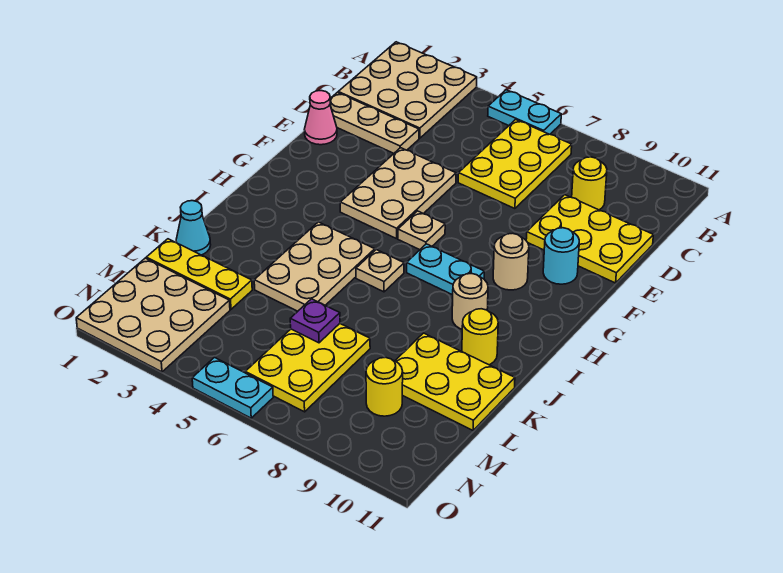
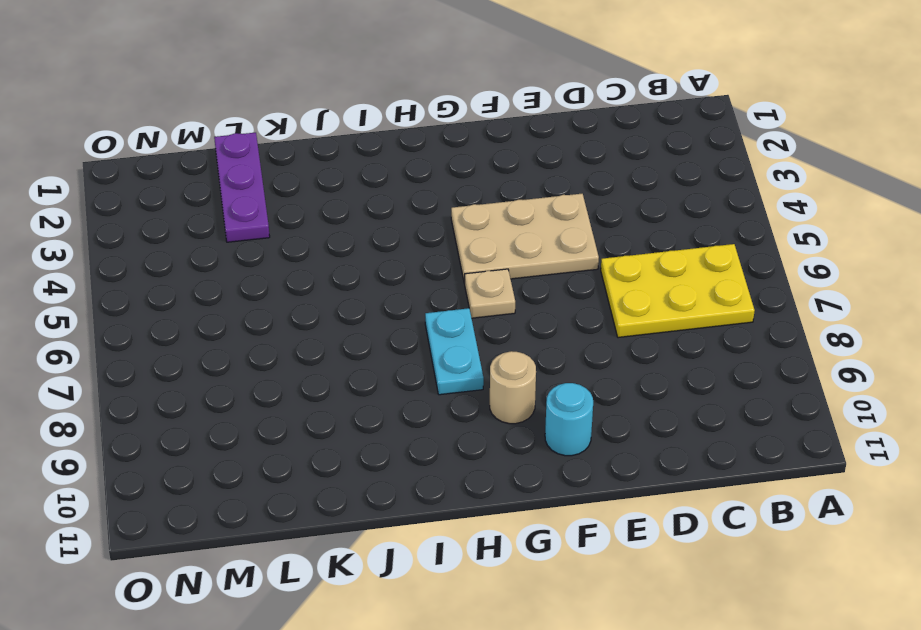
purple 1x3 plate [214,133,270,242] -> yellow 1x3 plate [146,239,252,309]
none -> tan 3x3 plate [338,42,477,138]
none -> cyan 1x2 plate [488,90,561,134]
none -> yellow 1x1 round brick [572,157,607,210]

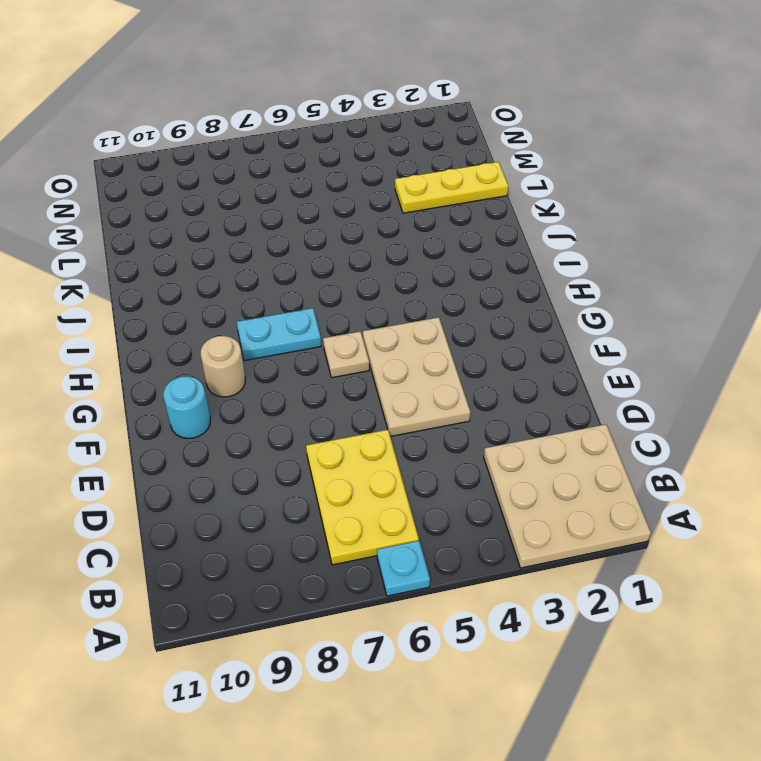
cyan 1x1 plate [377,541,430,596] -> cyan 1x2 plate [488,90,561,134]
none -> yellow 1x1 round brick [572,157,607,210]
none -> tan 1x3 plate [330,92,419,153]
none -> yellow 2x3 plate [526,195,654,283]

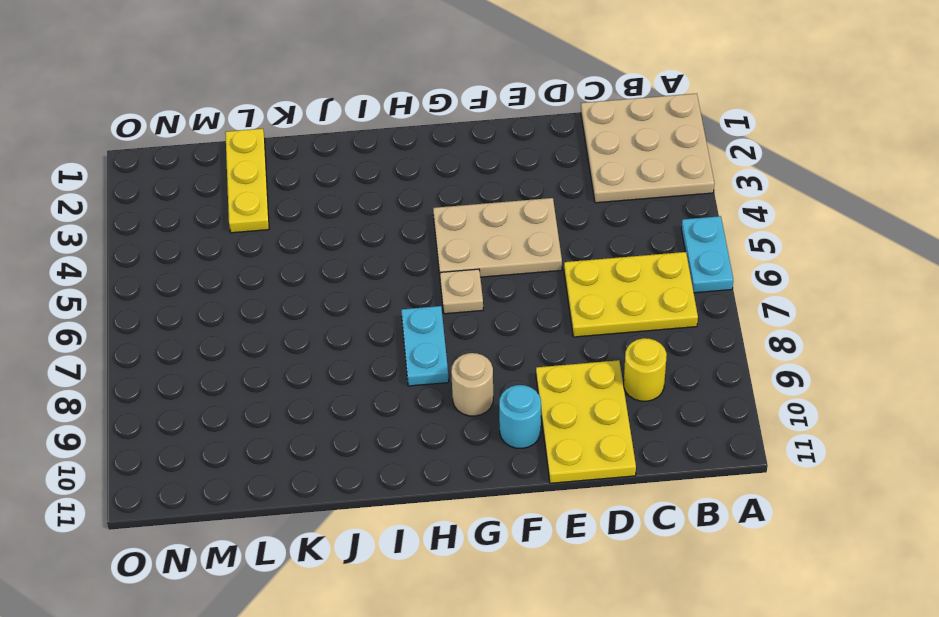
none -> tan 1x3 plate [330,92,419,153]
none -> pink 1x1 cone [304,91,337,145]
none -> tan 2x3 plate [254,222,375,311]

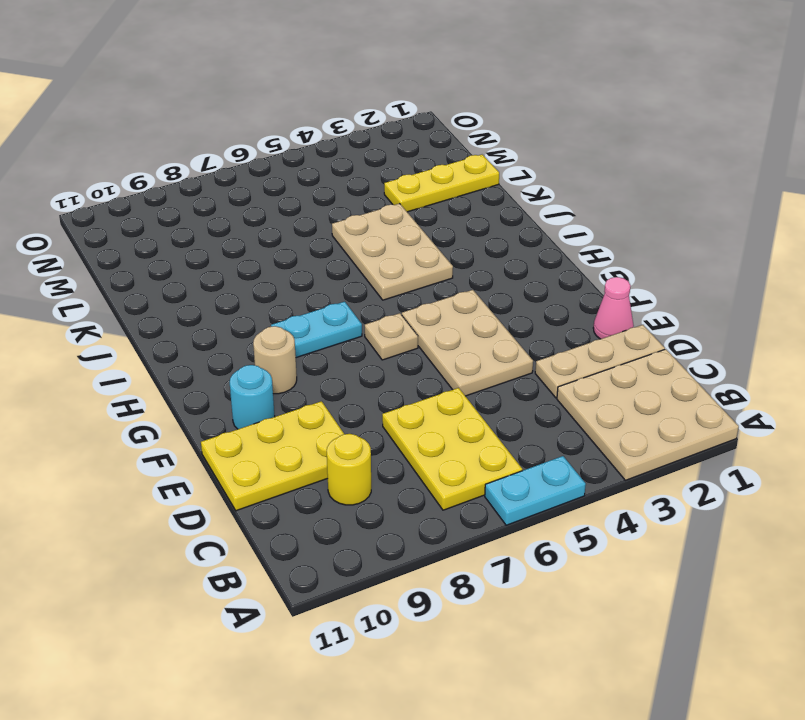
none -> tan 1x1 plate [356,250,404,292]
none -> tan 1x1 round brick [452,273,488,329]
none -> yellow 1x1 round brick [462,309,498,365]

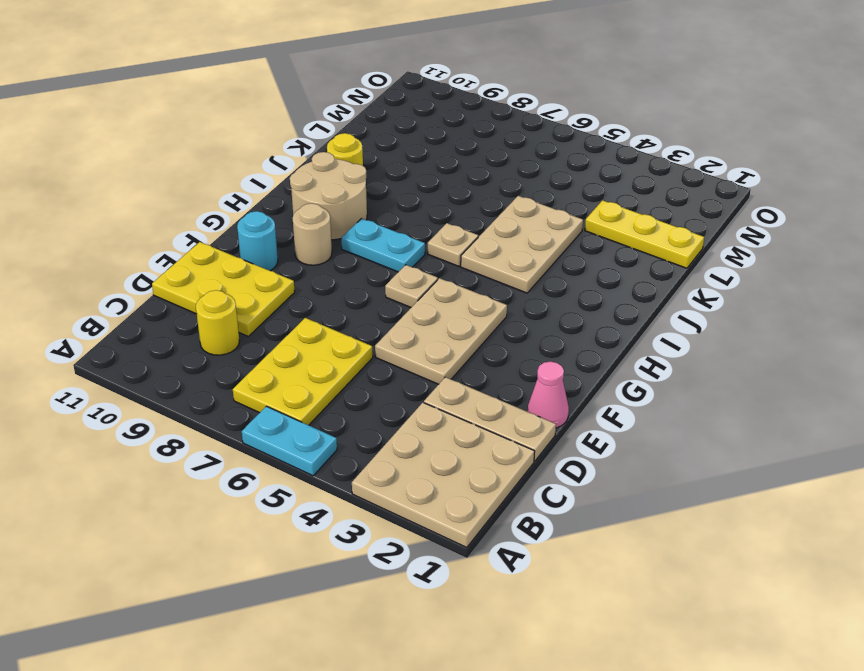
tan 2x2 round brick [290,152,367,240] -> tan 1x1 round brick [452,273,488,329]
none -> cyan 1x1 cone [176,201,211,255]
none -> yellow 2x3 plate [395,333,515,430]
none -> yellow 2x3 plate [245,324,370,412]

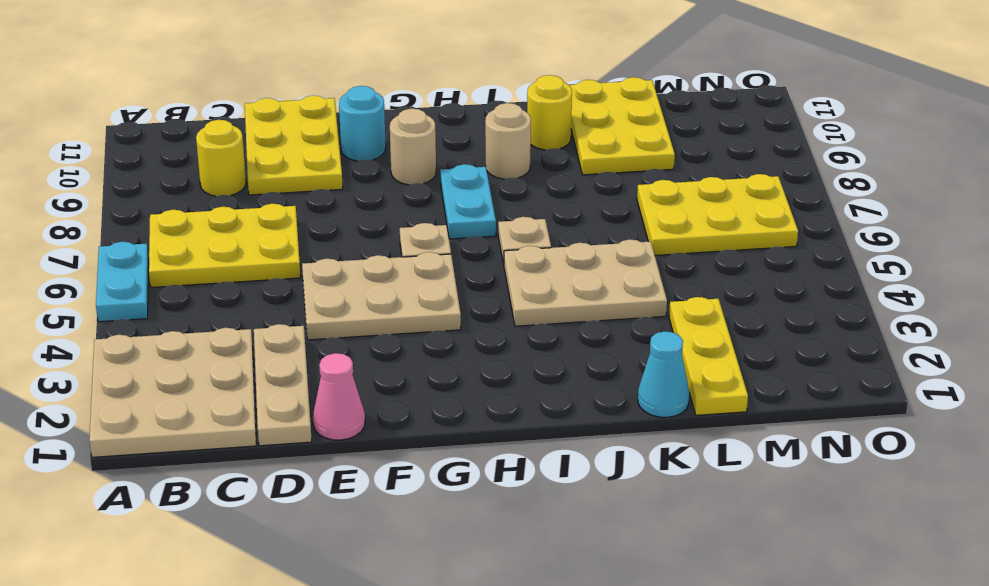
none -> tan 3x3 plate [76,258,230,372]
none -> yellow 1x1 round brick [366,357,403,416]
none -> cyan 1x2 plate [192,357,273,418]

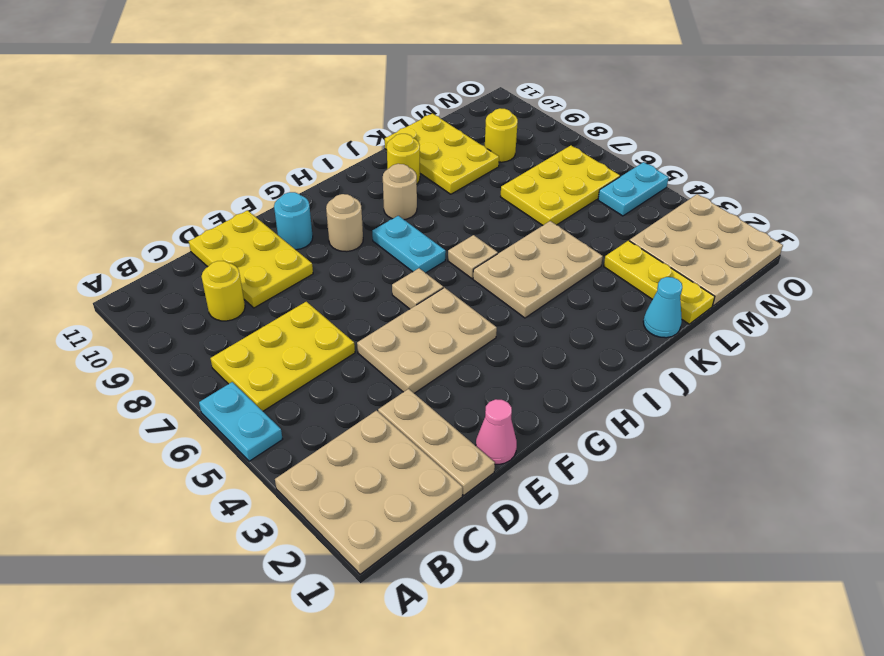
cyan 1x2 plate [598,162,669,216] -> cyan 1x2 plate turned to [192,357,273,418]
none -> purple 1x1 plate [290,299,340,343]

